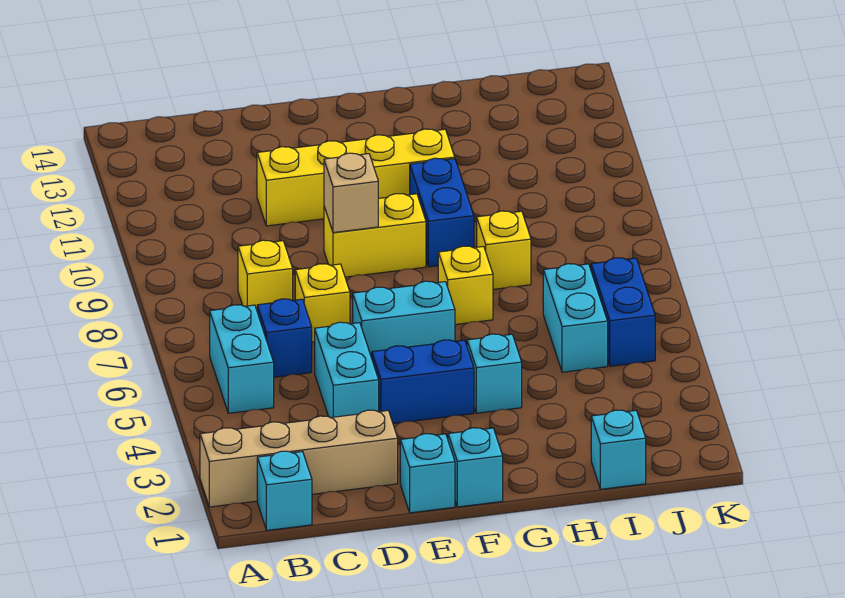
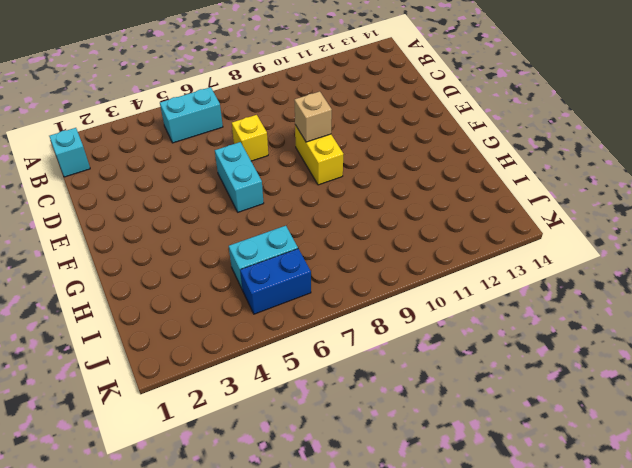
none -> tan 1x4 brick [200,410,398,507]
none -> blue 1x1 brick [257,299,312,377]
none -> yellow 1x1 brick [238,240,293,310]

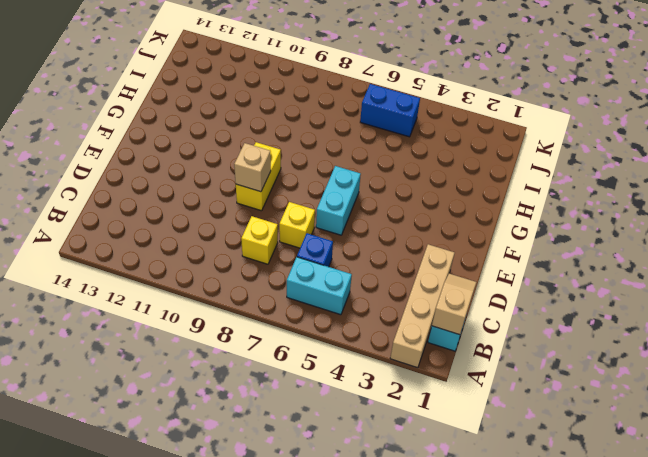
tan 1x2 slope [432,274,476,335] -> none
none -> cyan 1x2 brick [315,322,379,418]
none -> yellow 1x4 brick [257,129,455,226]
none -> cyan 1x1 brick [400,434,455,513]

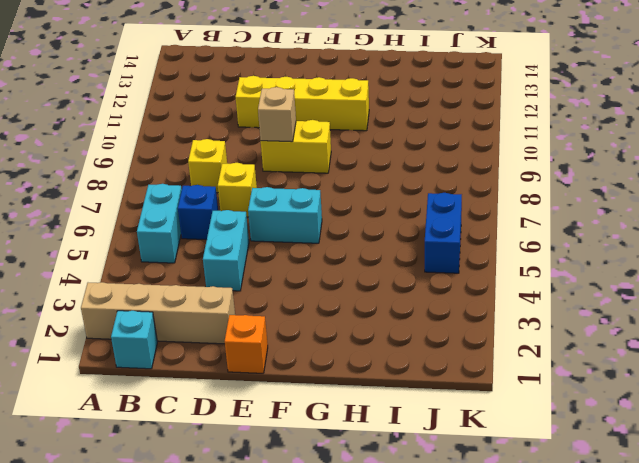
orange 1x1 brick [225,315,268,373] -> cyan 1x1 brick [400,434,455,513]
none -> blue 1x2 brick [372,340,474,424]
none -> cyan 1x1 brick [448,428,503,507]
none -> cyan 1x1 brick [467,334,522,413]

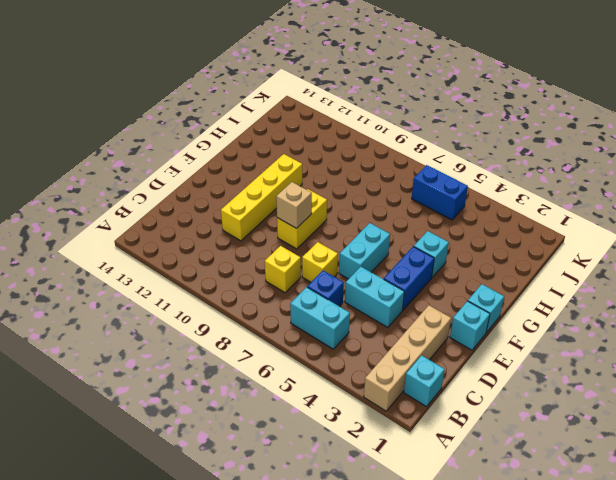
none -> yellow 1x1 brick [438,246,493,325]
none -> blue 1x2 brick [410,158,474,267]
none -> yellow 1x1 brick [477,211,531,289]

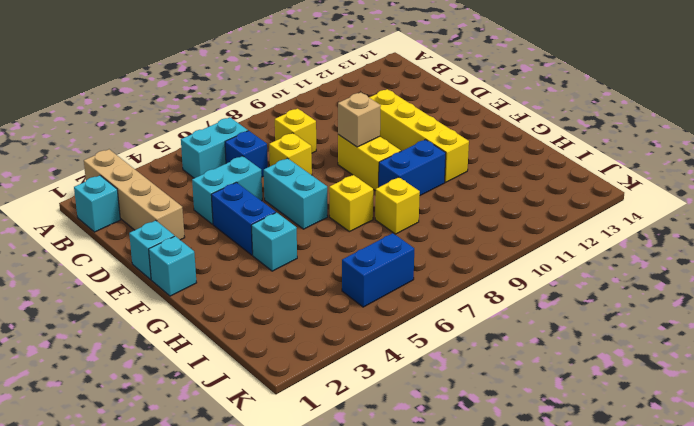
none -> cyan 1x1 brick [591,410,646,489]
none -> cyan 1x2 brick [543,264,608,372]

